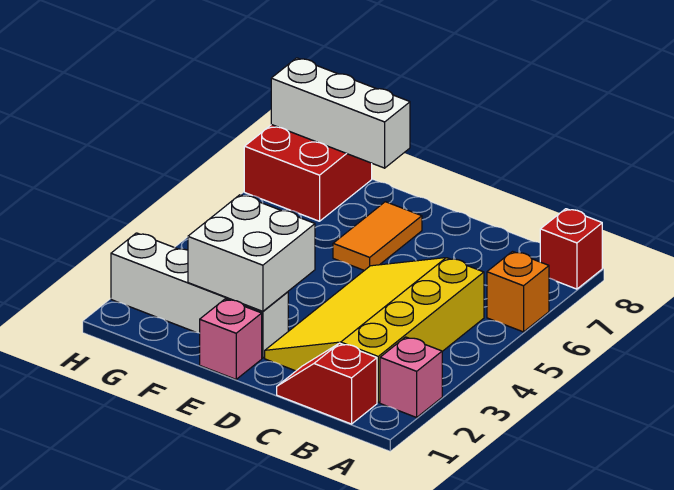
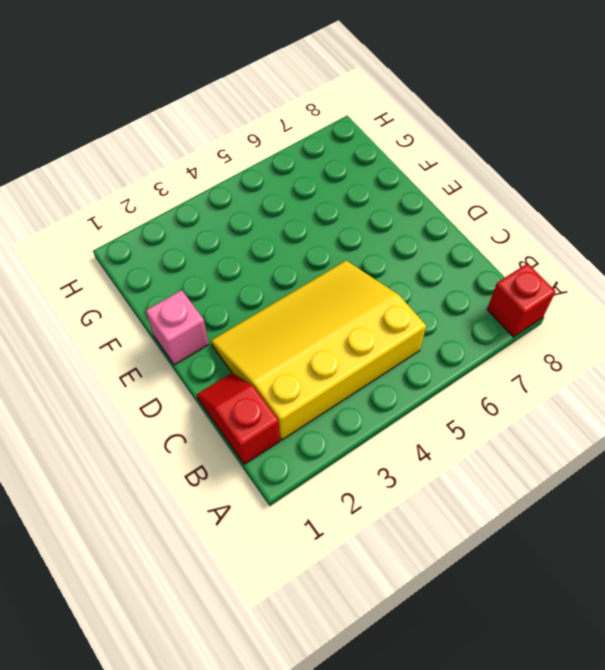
none -> pink 1x1 brick [380,337,442,417]
none -> orange 1x1 brick [487,252,549,332]

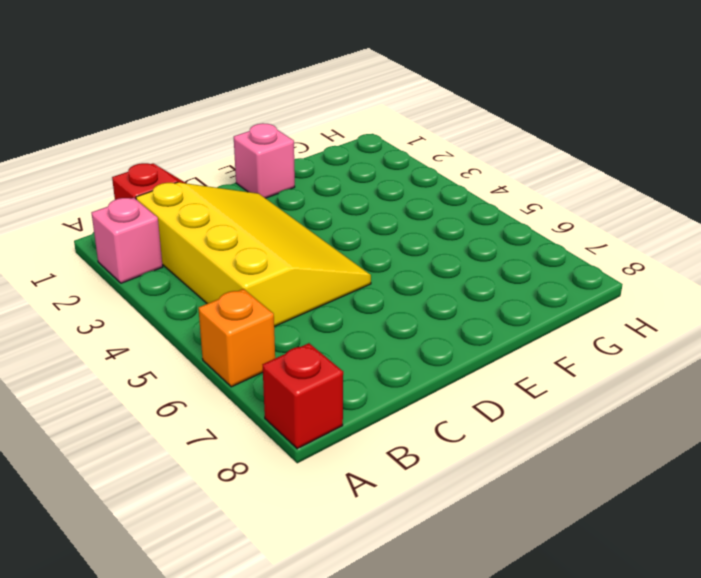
none -> white 1x4 brick [111,233,288,358]
none -> orange 1x2 tile [333,202,422,270]

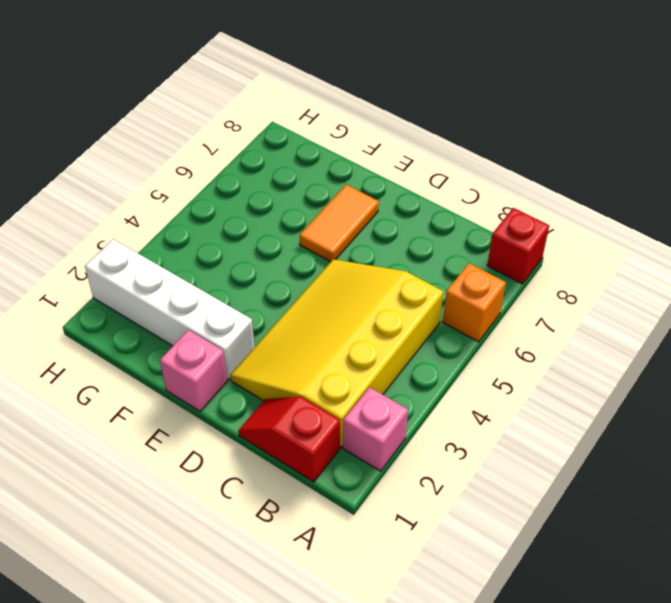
none -> red 2x2 brick [244,125,372,221]
none -> white 2x2 brick [188,195,315,311]

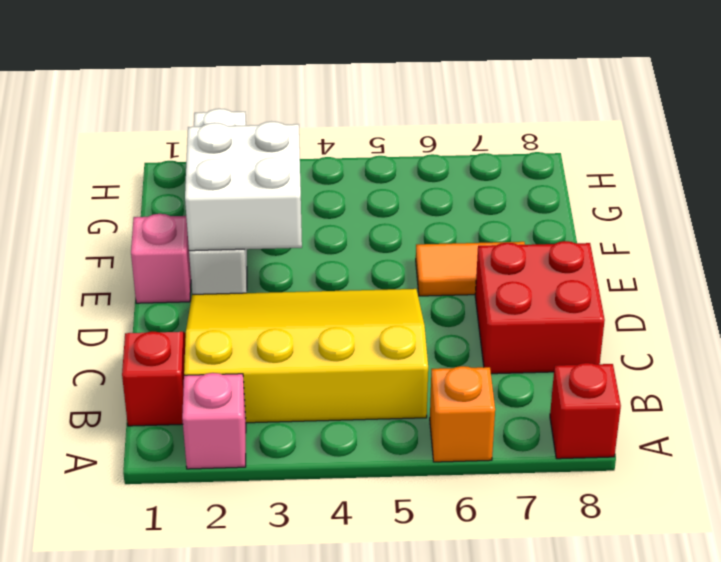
red 2x2 brick [475,241,605,374] -> red 2x2 brick moved to [244,125,372,221]
none -> white 1x3 brick [271,58,410,168]

